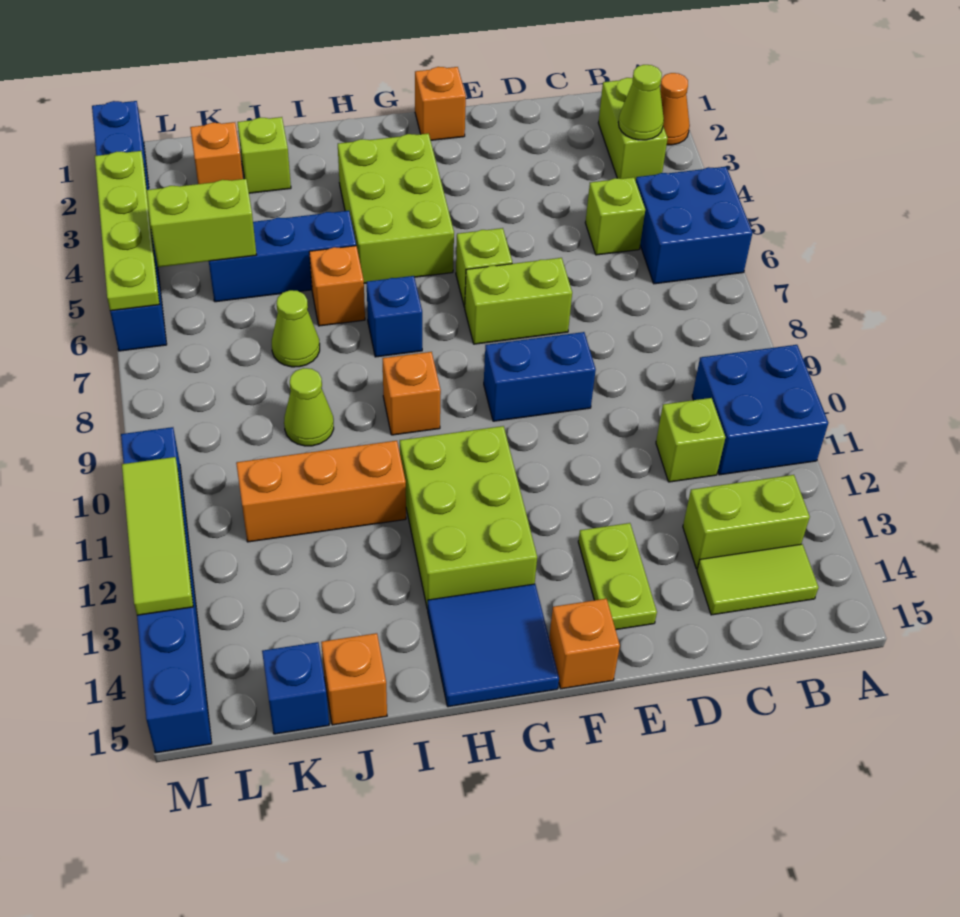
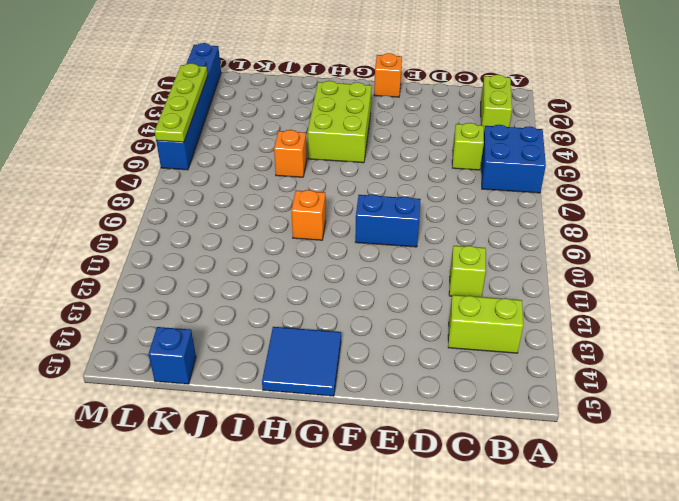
none -> orange 1x1 cone [660,73,690,145]
none -> blue 2x2 brick [692,345,828,475]
none -> lime 1x2 tile [697,544,819,615]
none -> lime 1x2 brick [465,258,572,344]

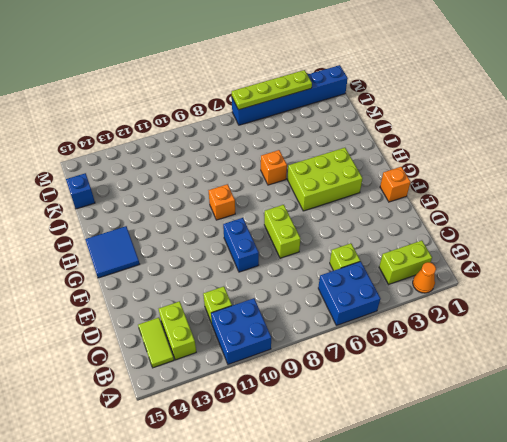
none -> lime 1x2 plate [578,523,657,630]
none -> lime 1x1 brick [456,228,512,307]
none -> orange 1x1 brick [549,599,620,689]
none -> lime 2x3 brick [400,426,537,609]

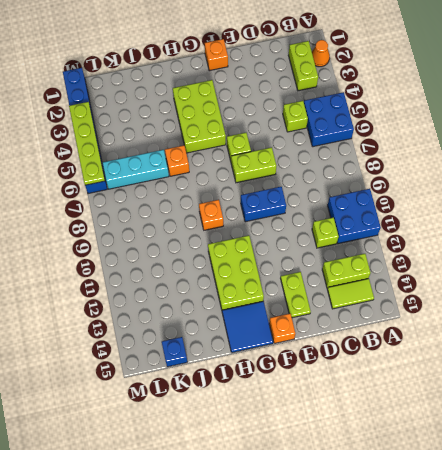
cyan 1x3 brick [102,150,169,189] -> none
none -> blue 1x1 brick [367,276,422,357]
none -> blue 1x3 brick [209,211,356,302]
none -> orange 1x3 brick [236,441,406,542]
none -> lime 1x1 brick [238,117,291,193]

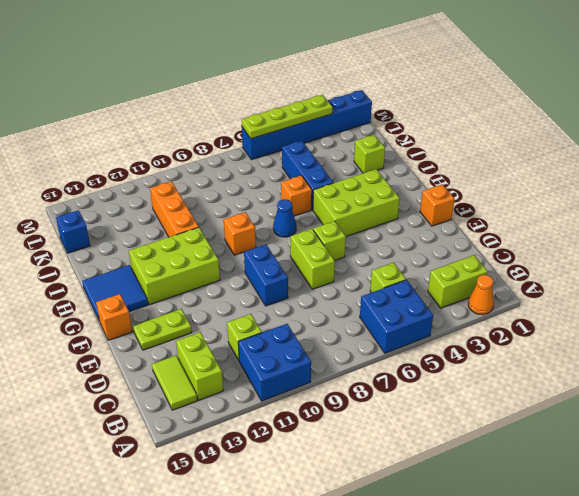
blue 1x1 cone [273,199,296,237] -> blue 1x1 brick [367,276,422,357]
none -> lime 1x1 cone [272,290,320,367]
none -> lime 1x1 cone [284,368,334,446]
none -> orange 1x1 brick [321,633,387,725]
none -> orange 1x1 brick [190,122,243,184]

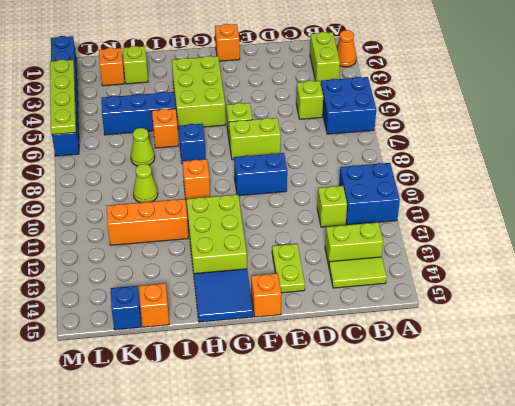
none -> blue 1x6 brick [121,427,212,753]
none -> lime 1x1 cone [619,65,664,140]
none -> lime 1x2 brick [147,179,256,267]
none -> lime 1x3 tile [122,457,193,615]

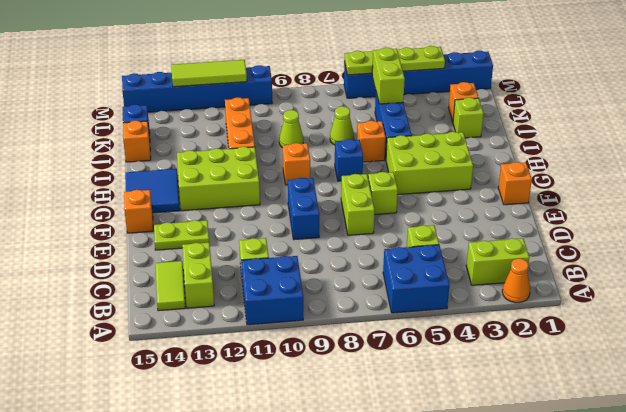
none -> lime 1x1 cone [619,65,664,140]

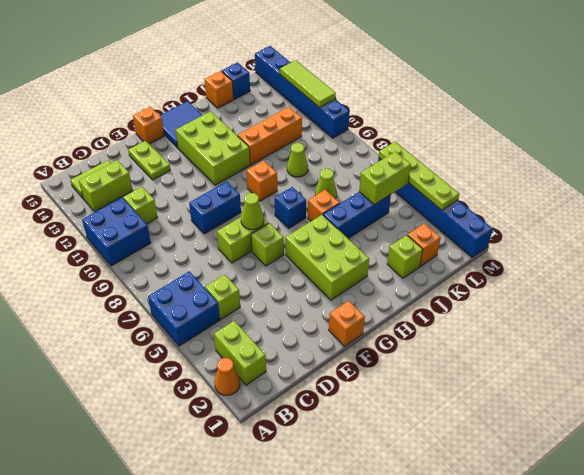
lime 1x1 cone [241,193,264,230] -> lime 1x1 cone moved to [619,65,664,140]

